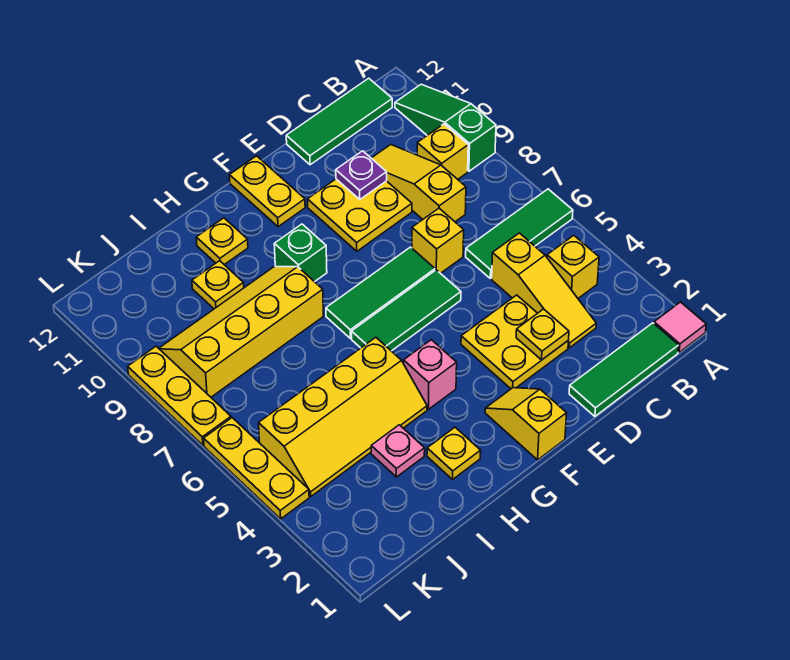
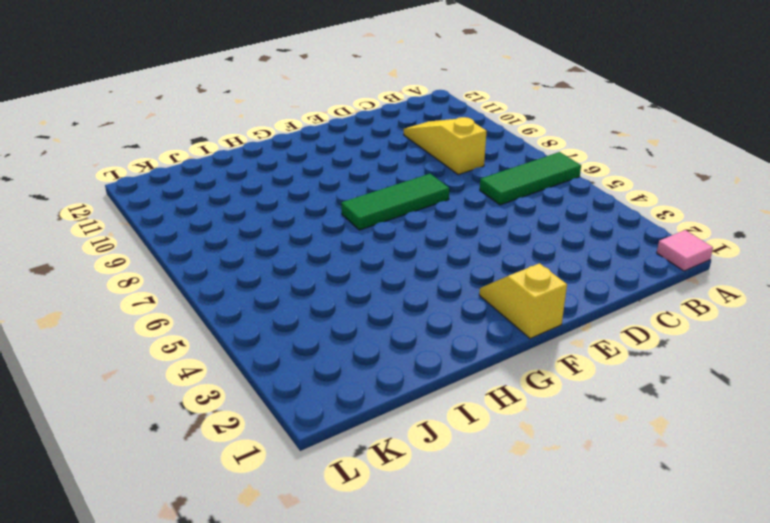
none -> green 1x3 slope [395,84,496,171]
none -> green 1x3 tile [569,323,679,416]
none -> yellow 1x1 brick [547,235,599,298]

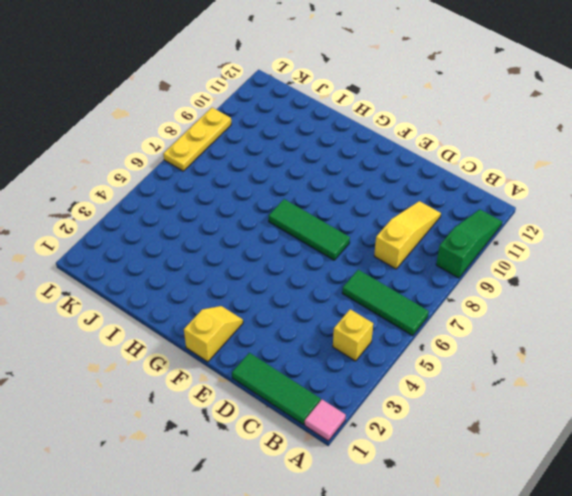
none -> yellow 1x1 brick [417,124,468,179]
none -> green 1x3 tile [286,78,392,165]
none -> yellow 1x3 slope [492,233,596,348]

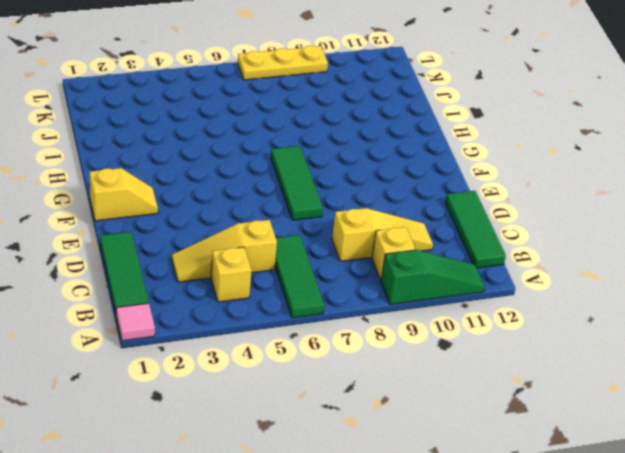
none -> yellow 2x2 plate [461,295,568,389]
none -> yellow 1x1 brick [412,208,464,273]
none -> yellow 2x2 plate [308,179,412,251]

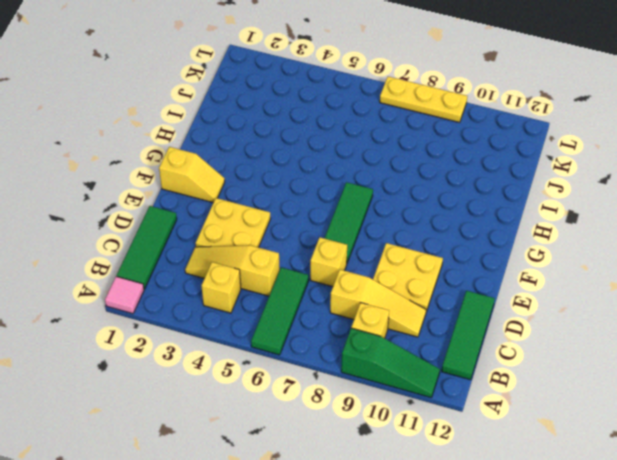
none -> green 1x3 tile [352,270,461,351]
none -> yellow 1x2 plate [229,156,305,227]
none -> pink 1x1 brick [404,340,457,409]

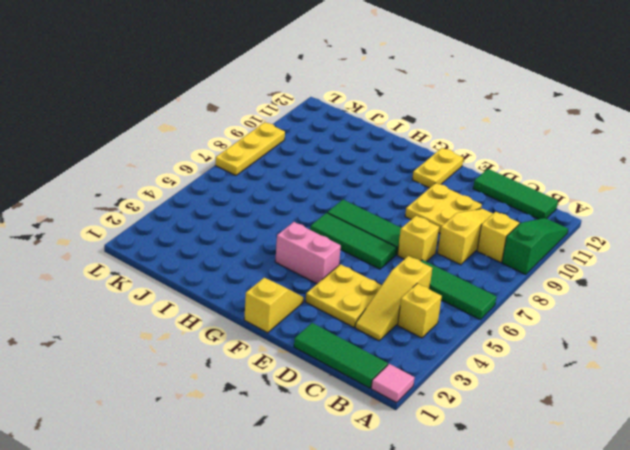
pink 1x2 brick [275,222,341,284] -> pink 1x1 brick [404,340,457,409]
none -> green 1x1 brick [274,224,327,282]
none -> yellow 1x1 plate [427,427,481,479]
none -> yellow 2x4 slope [259,337,427,496]

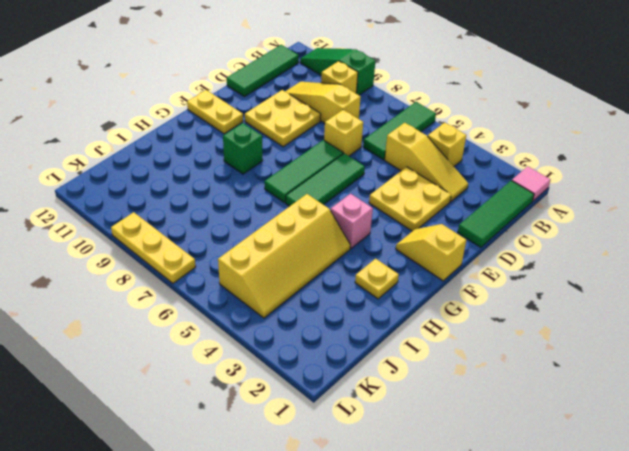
none -> yellow 2x4 slope [159,267,323,397]
none -> yellow 1x1 plate [196,218,248,265]
none -> pink 1x1 plate [371,425,425,477]

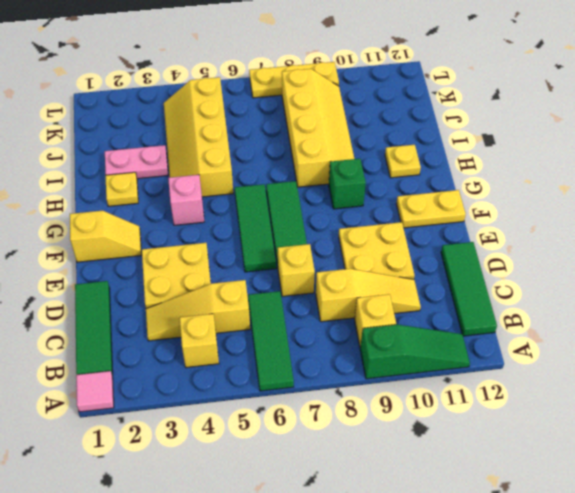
pink 1x2 plate [105,145,168,179] -> pink 1x1 plate [371,425,425,477]
none -> yellow 1x1 plate [192,261,244,309]
none -> yellow 1x3 plate [204,418,309,519]
none -> yellow 1x1 plate [516,309,569,360]

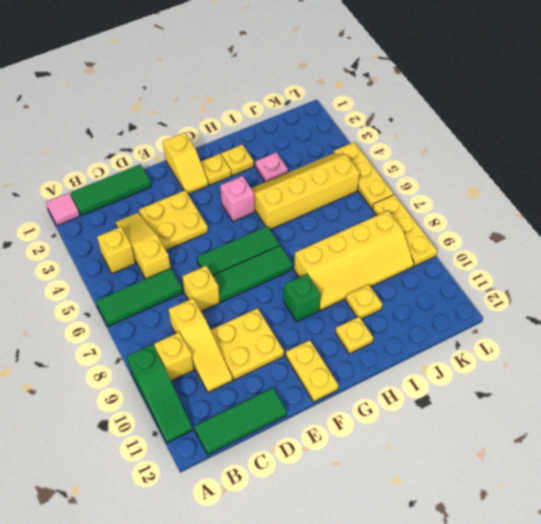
yellow 1x1 plate [201,154,231,185] -> yellow 1x1 plate moved to [516,309,569,360]
none -> purple 1x1 plate [336,151,387,199]

